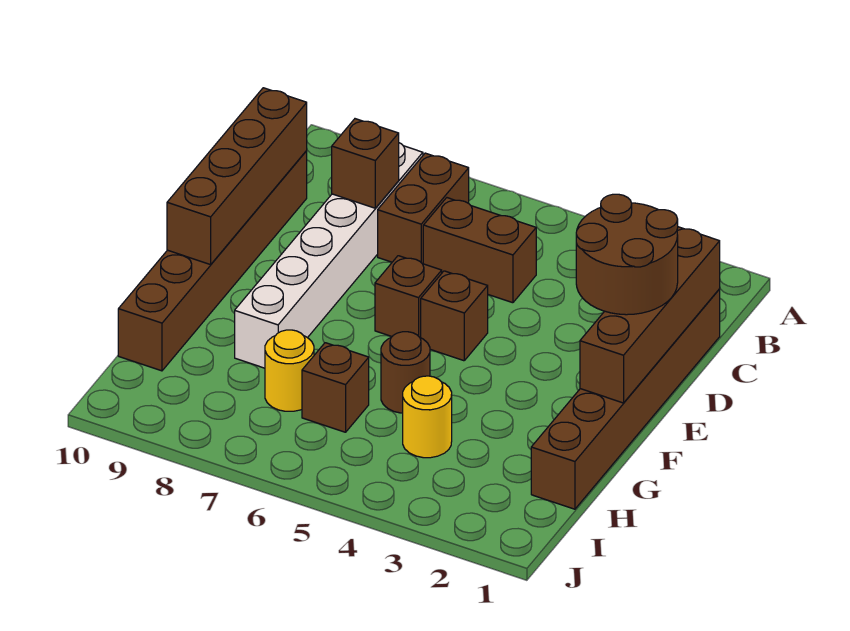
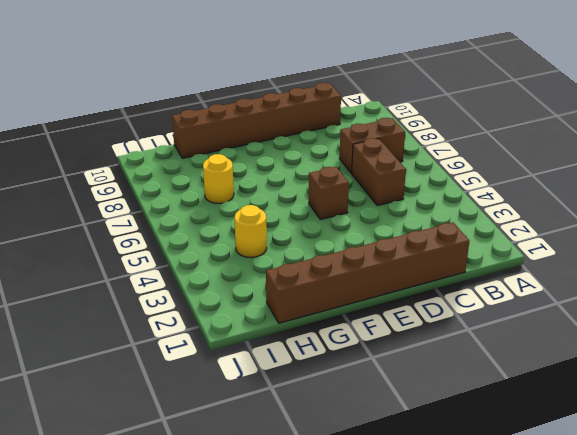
none -> white 1x6 brick [235,143,423,368]
none -> brown 1x1 brick [375,256,442,338]
none -> brown 1x1 round brick [381,332,430,413]

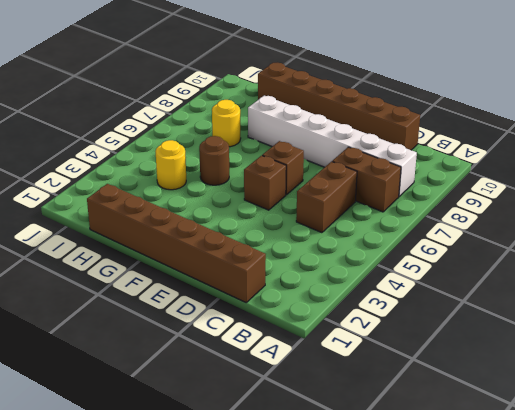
none -> brown 1x1 brick [302,343,369,432]
none -> brown 1x4 brick [580,227,720,403]
none -> brown 1x1 brick [332,119,399,208]

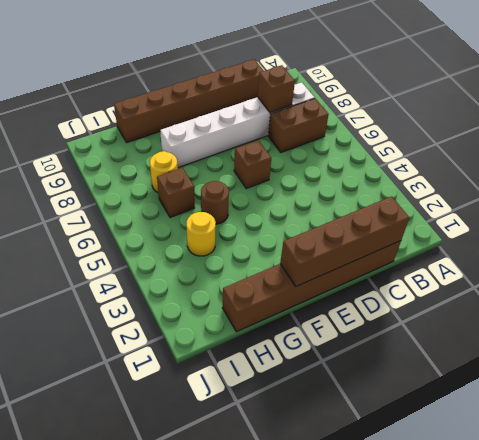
none -> brown 1x2 brick [423,198,536,303]
none -> brown 1x1 brick [421,271,488,361]
none -> brown 1x4 brick [167,88,307,265]

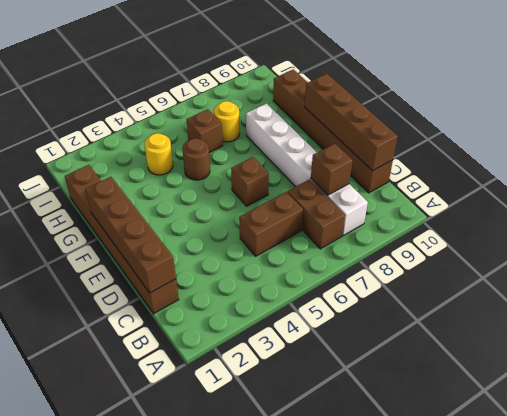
none -> brown 1x1 brick [421,271,488,361]
none -> brown 2x2 round brick [576,194,678,315]

